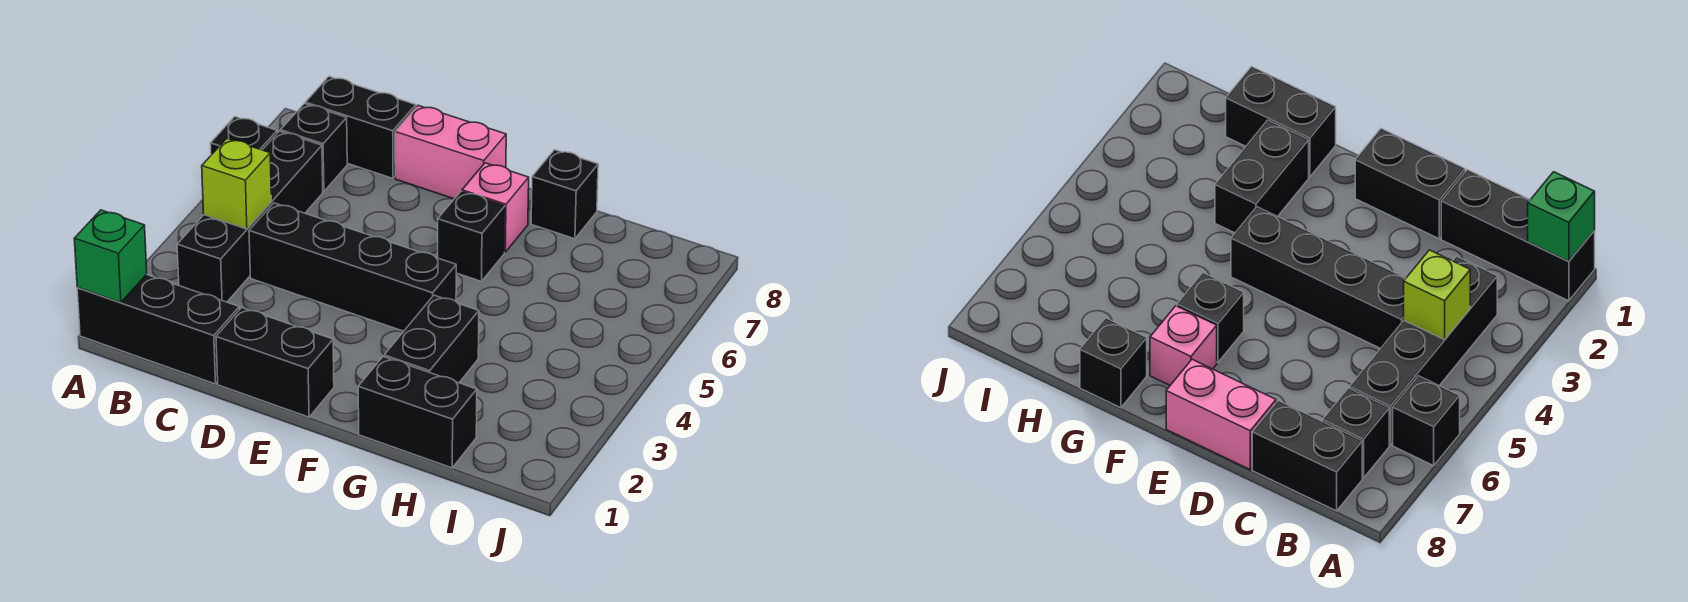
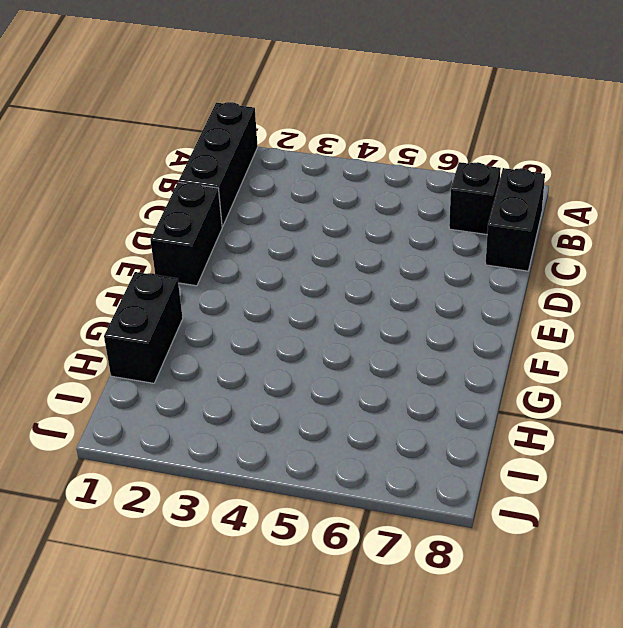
none -> black 1x1 brick [210,117,277,155]
none -> black 1x4 brick [177,131,323,302]
none -> black 1x4 brick [249,203,456,331]

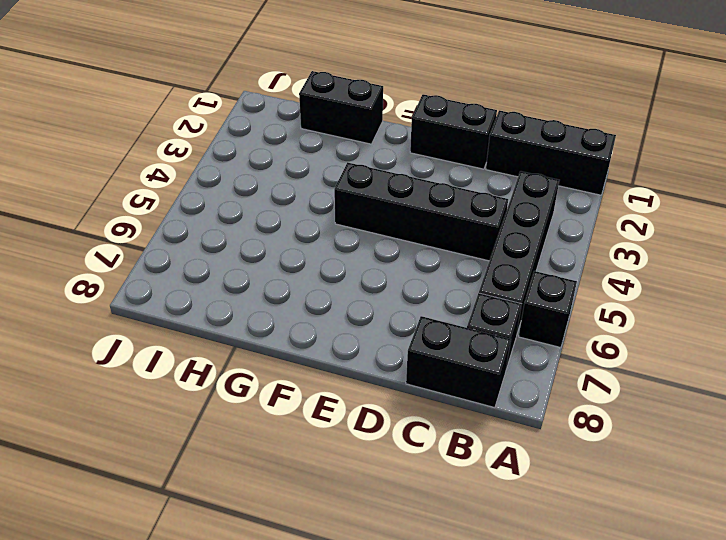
none -> pink 1x2 brick [395,105,506,199]
none -> black 1x1 brick [438,191,505,281]
none -> pink 1x1 brick [462,163,529,252]

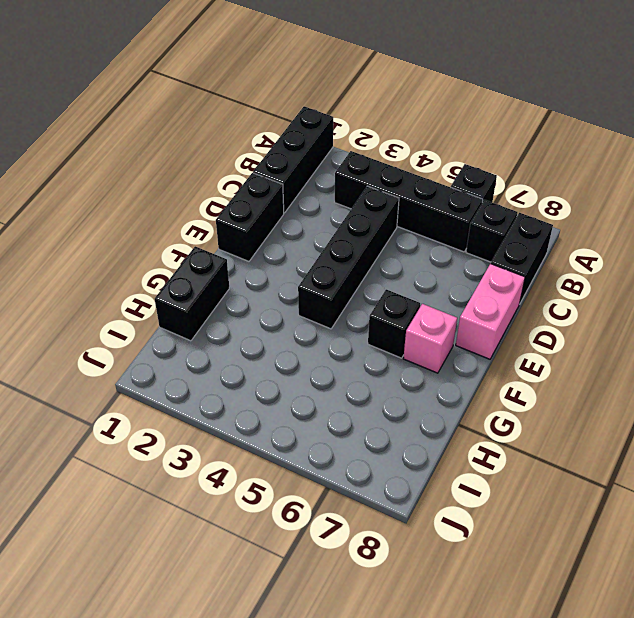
none -> black 1x2 brick [384,295,479,383]
none -> black 1x1 brick [531,150,598,239]
none -> green 1x1 brick [74,210,147,303]

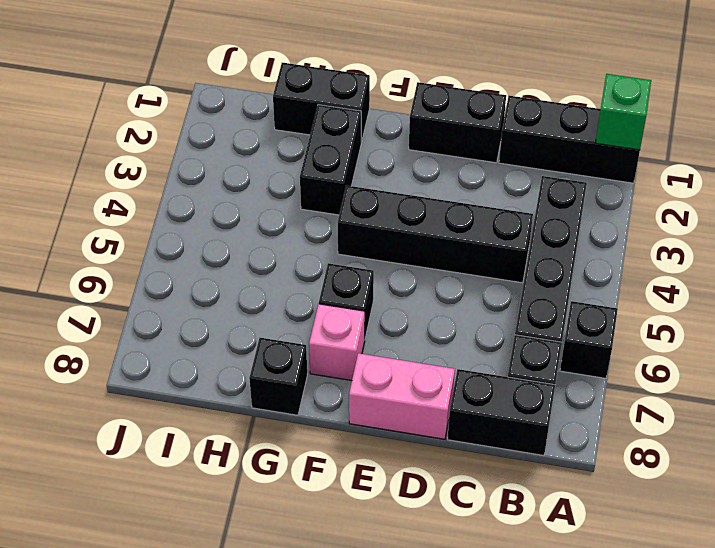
none -> lime 1x1 brick [202,139,271,229]

